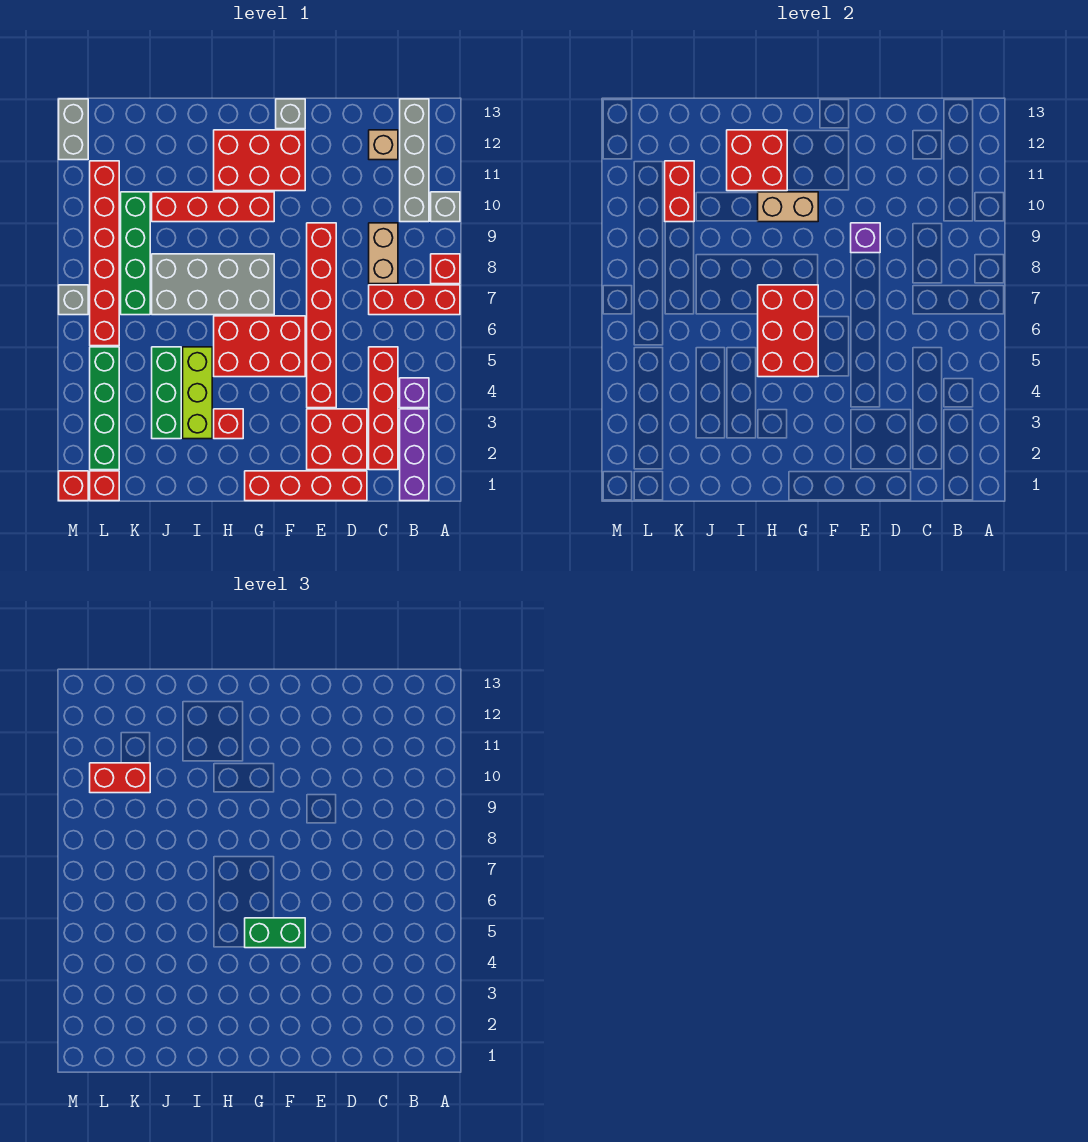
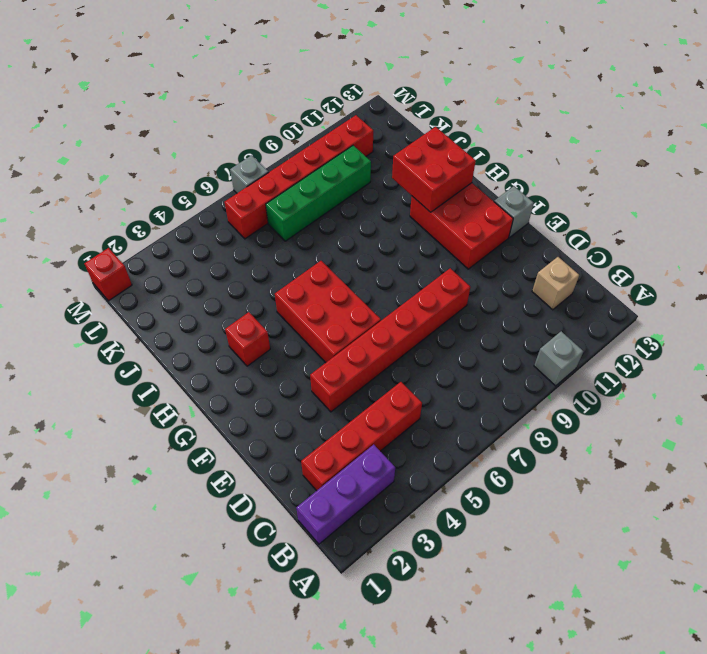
none -> red 1x3 brick [369,285,460,315]
none -> red 1x1 brick [431,254,460,284]
none -> purple 1x1 brick [400,378,429,408]
none -> grey 1x4 brick [400,99,429,222]

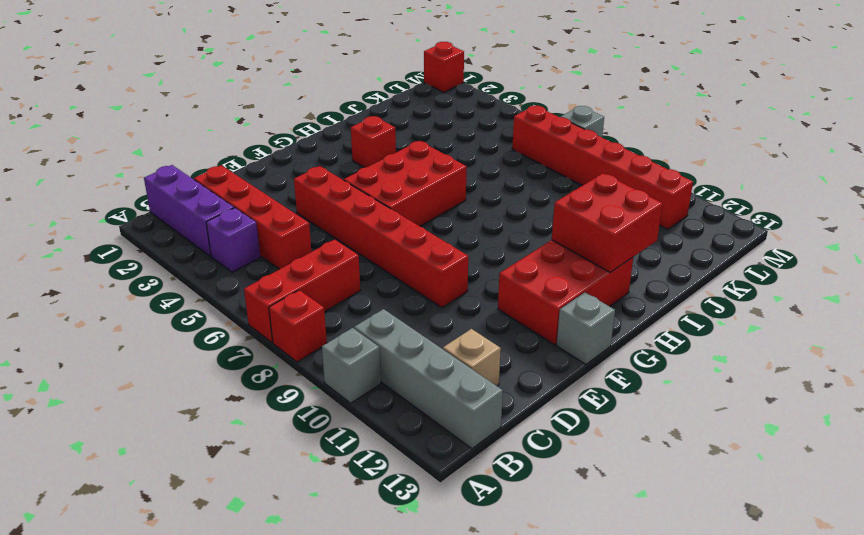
none -> tan 1x2 brick [369,223,398,284]
none -> red 1x4 brick [245,471,367,501]
none -> red 2x2 brick [307,409,367,470]
none -> grey 2x4 brick [152,254,274,315]

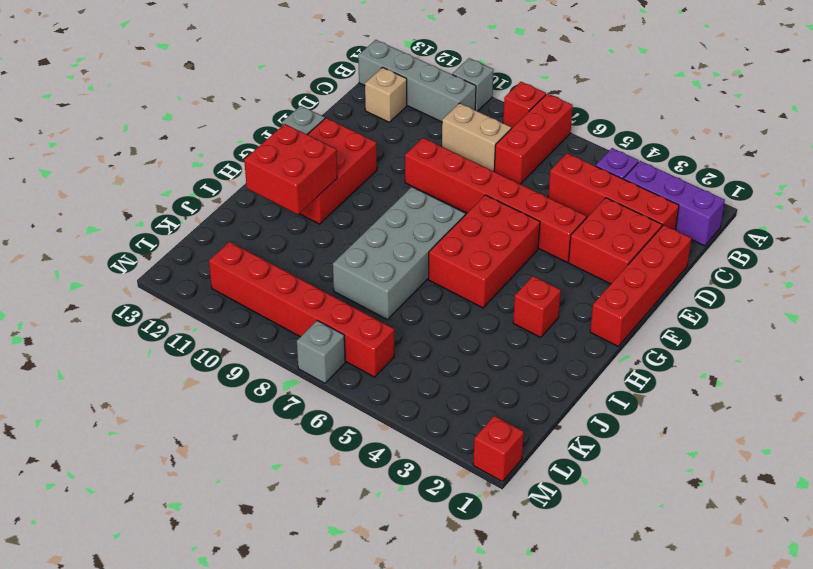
none -> red 1x4 brick [152,192,274,222]
none -> lime 1x3 brick [183,347,212,439]
none -> green 1x3 brick [152,347,181,439]
none -> green 1x4 brick [121,192,150,315]

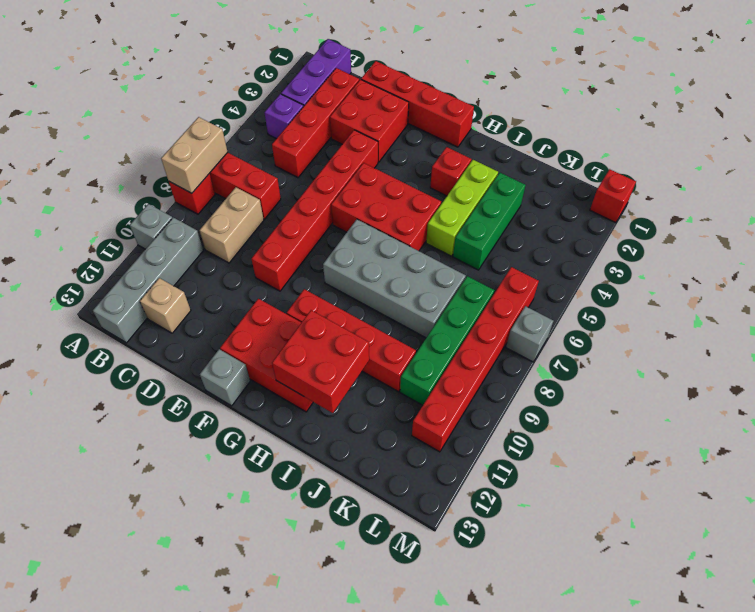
tan 1x2 brick [161,117,228,193] -> tan 1x2 brick turned to [758,192,818,222]
none -> red 1x1 brick [90,471,119,501]
none -> green 1x4 brick [90,347,119,470]
none -> grey 1x2 brick [59,99,88,160]
none -> purple 1x1 brick [851,223,880,253]

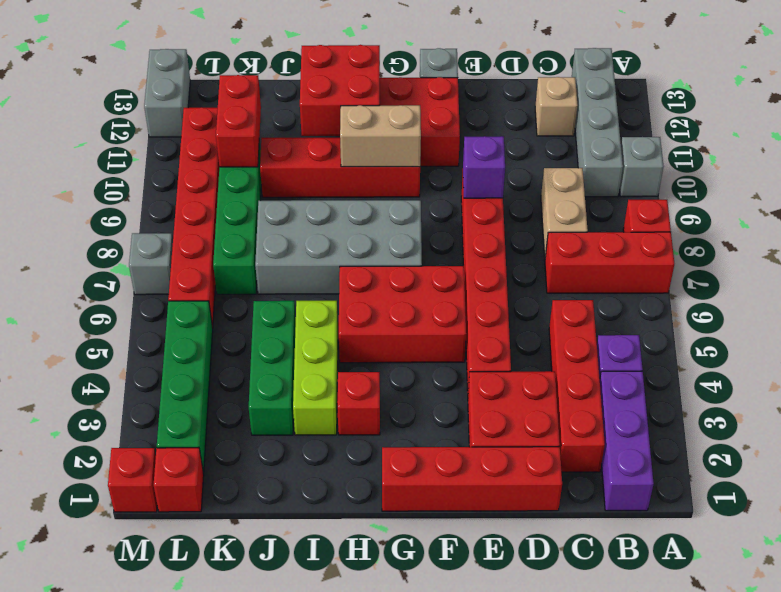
none -> red 2x3 brick [758,285,818,377]
none -> green 1x2 brick [245,918,305,948]
none -> red 1x2 brick [90,763,150,793]

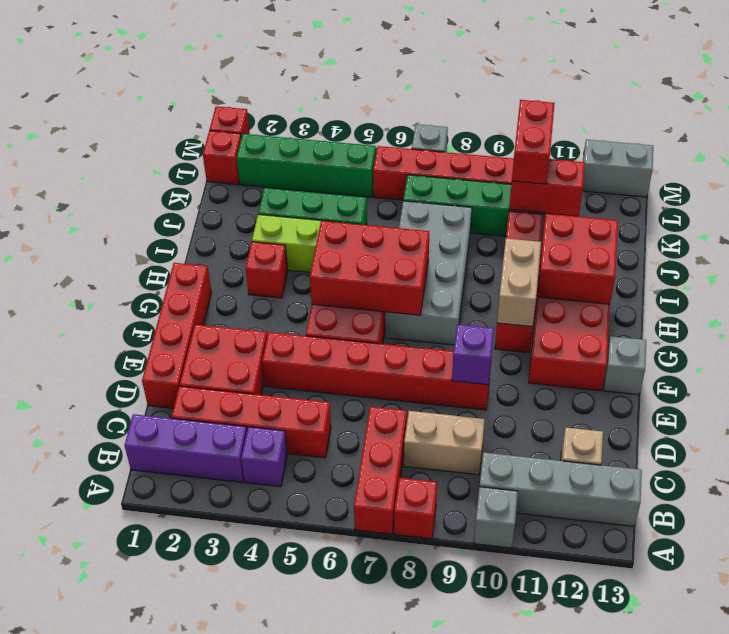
none -> green 1x2 brick [245,918,305,948]

